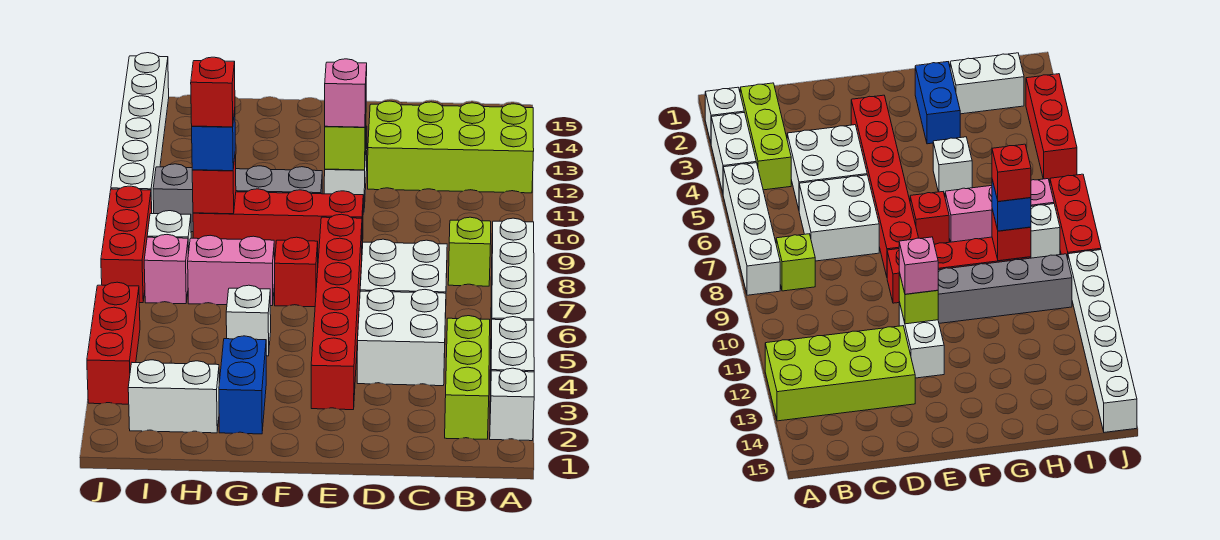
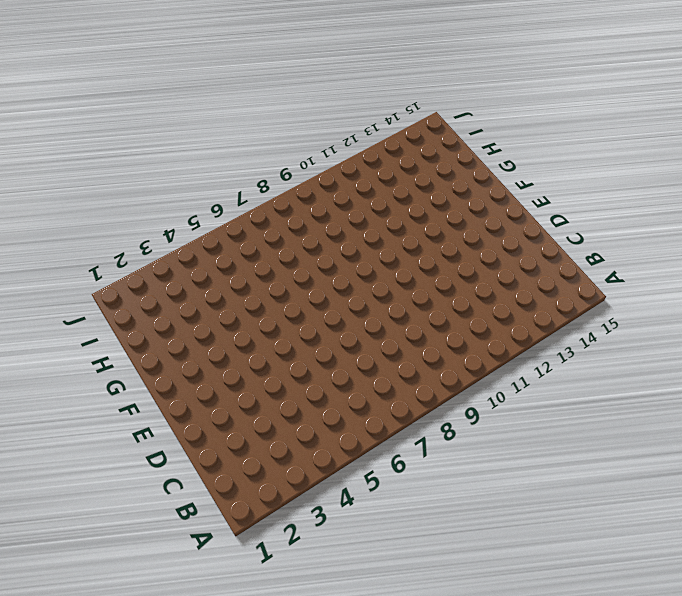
none -> white 1x1 brick [490,368,534,441]
none -> white 1x2 brick [490,317,534,396]
none -> white 1x4 brick [491,218,534,330]

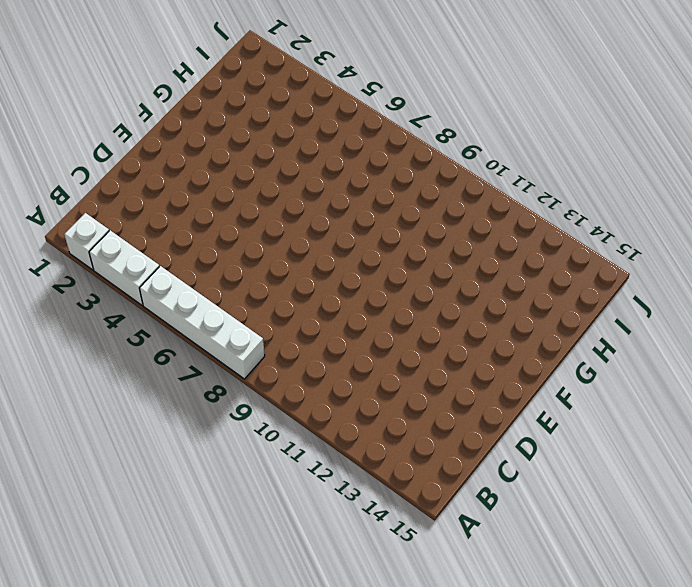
none -> lime 2x4 brick [368,101,534,193]
none -> lime 1x3 brick [445,316,490,439]
none -> lime 1x1 brick [448,217,491,286]

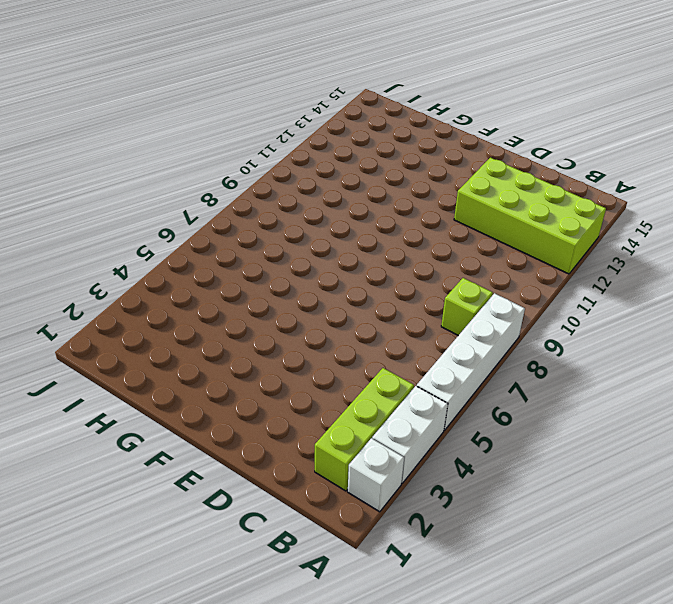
none -> white 2x2 brick [357,288,446,386]
none -> white 2x2 brick [360,239,447,318]
none -> red 1x6 brick [311,214,362,410]

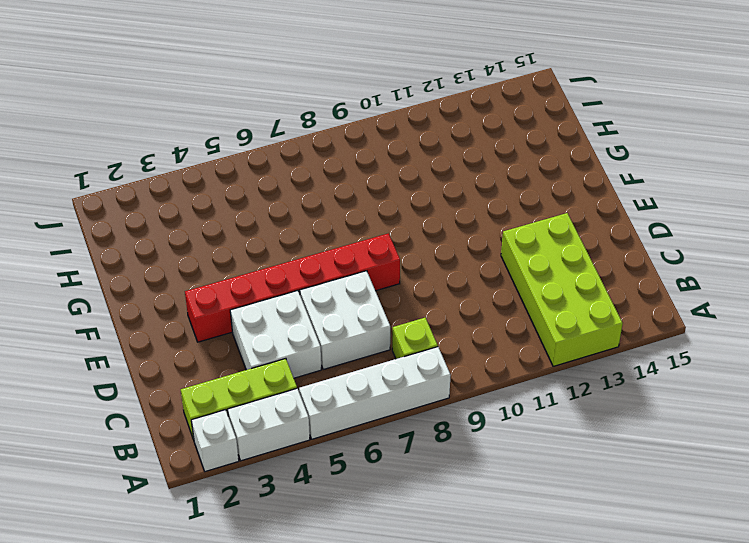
none -> red 1x4 brick [193,189,363,258]
none -> white 1x2 brick [324,126,367,212]
none -> red 1x1 brick [275,237,318,307]

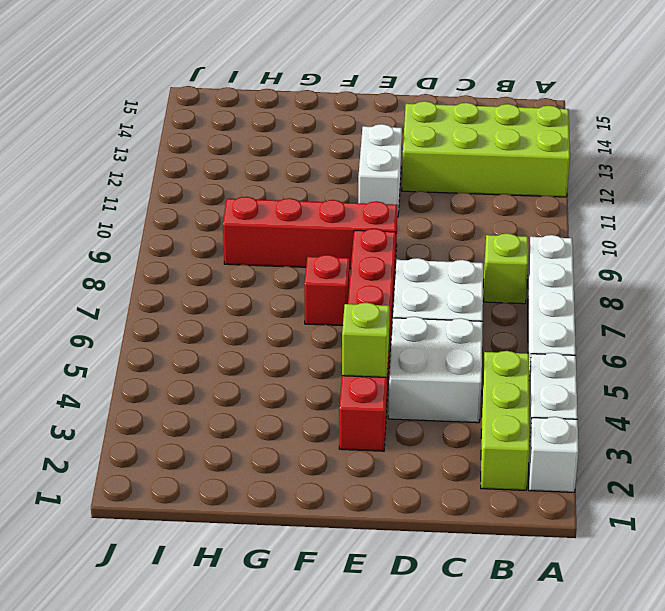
lime 1x1 brick [342,302,390,377] -> lime 1x1 brick moved to [325,119,366,170]
none -> grey 1x4 brick [153,164,322,232]
none -> blue 1x2 brick [219,336,266,434]
none -> white 1x1 brick [226,285,271,356]

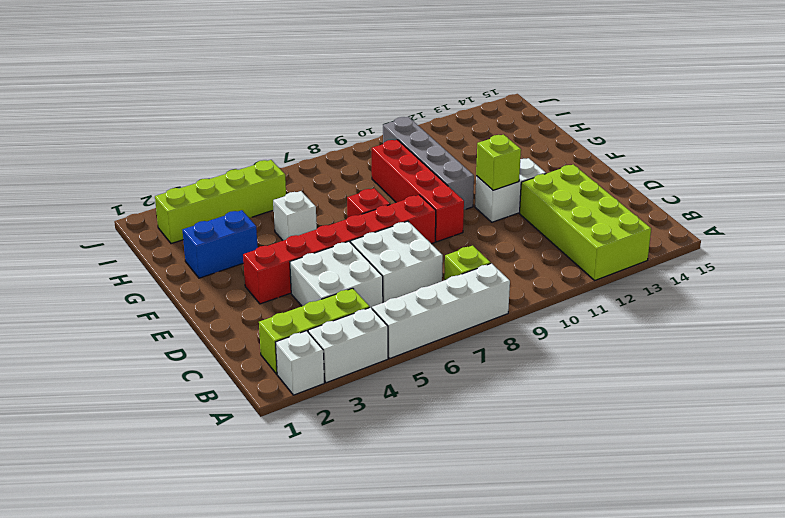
lime 1x4 brick [155,160,286,244] -> white 1x2 brick [128,360,219,433]
none -> pink 1x2 brick [188,235,275,306]
none -> pink 1x1 brick [144,235,188,304]
none -> white 1x1 brick [147,211,191,254]

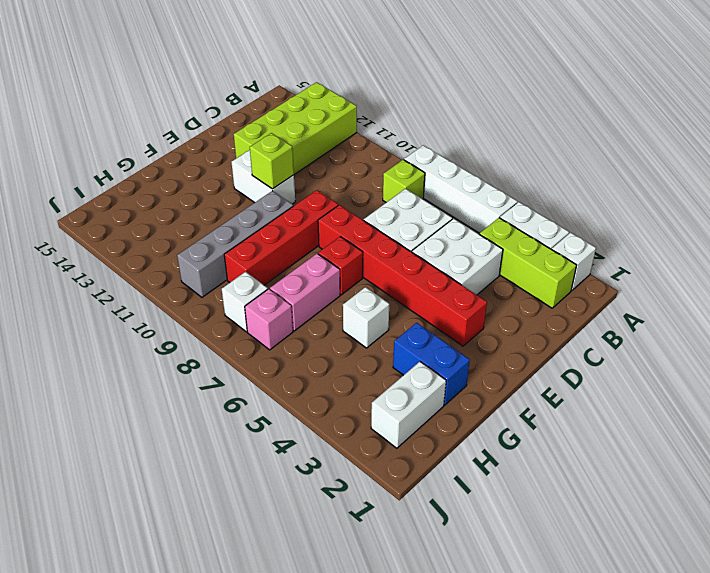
none -> red 1x3 brick [87,282,140,404]
none -> red 1x3 brick [101,186,152,303]
none -> white 1x6 brick [111,53,169,214]

